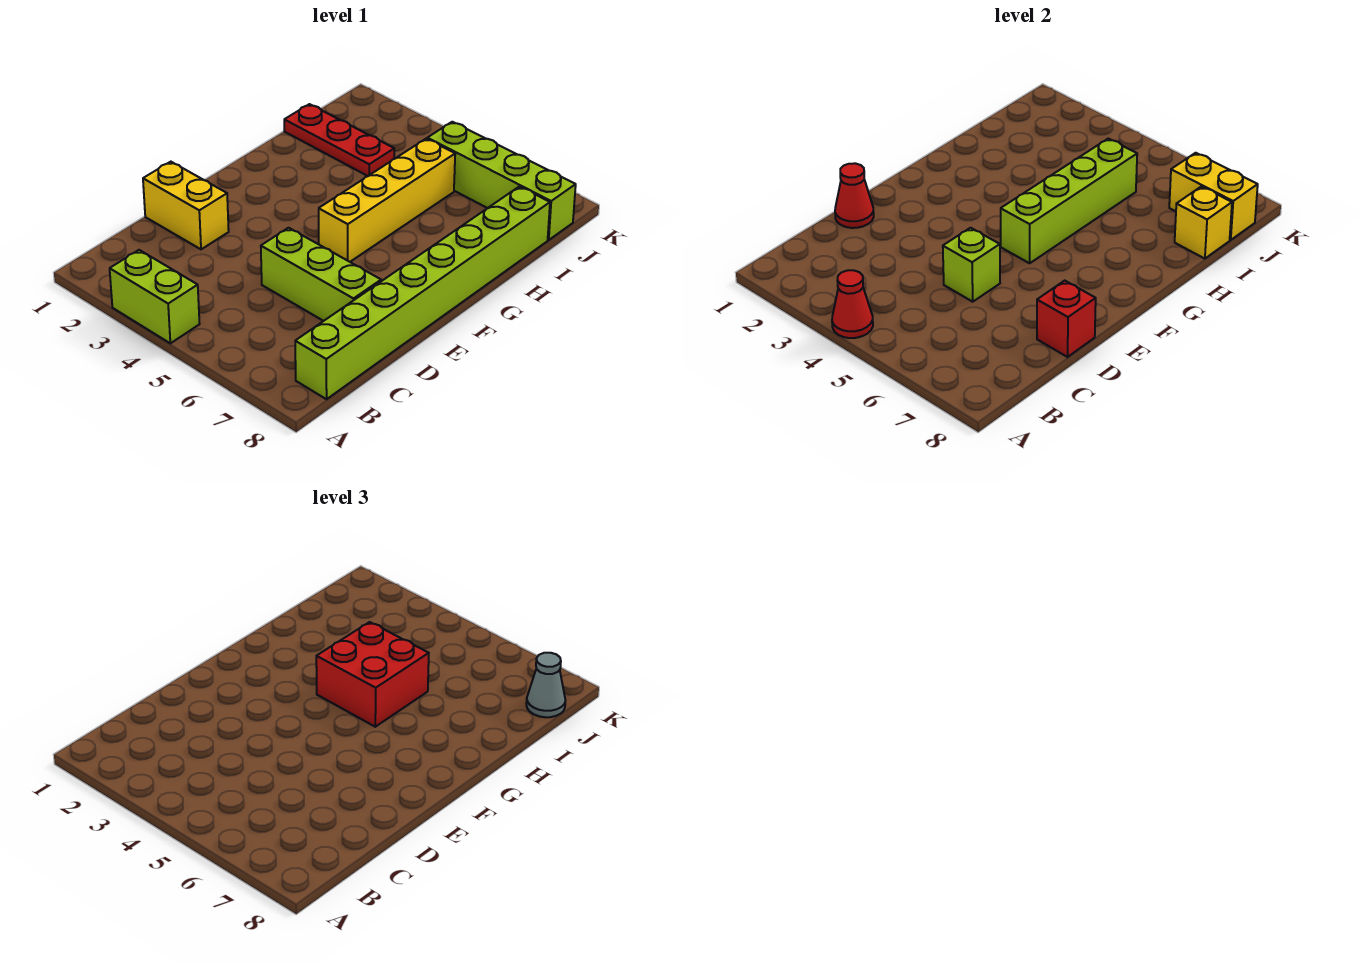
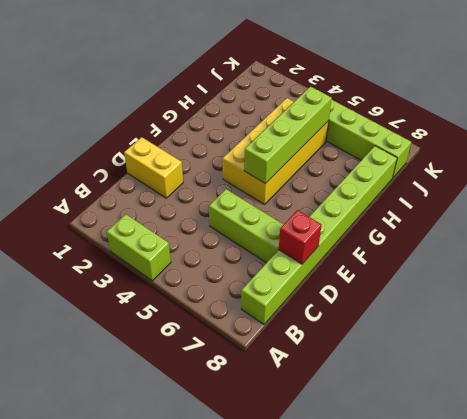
yellow 2x4 brick [223,98,329,204] -> yellow 1x4 brick [319,139,455,262]
none -> red 1x3 plate [284,104,394,176]
none -> red 1x1 cone [832,270,873,338]
none -> red 1x1 cone [835,163,874,228]

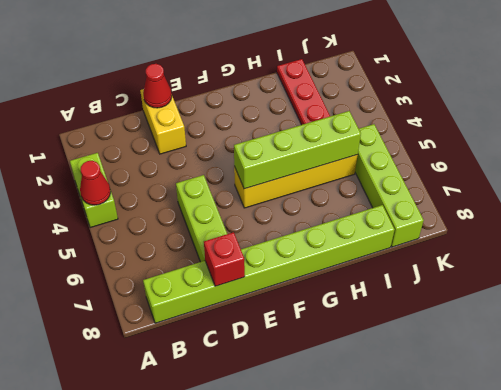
none -> lime 1x1 brick [943,228,1000,302]
none -> yellow 1x1 brick [1175,187,1232,259]
none -> yellow 1x2 brick [1169,153,1258,240]

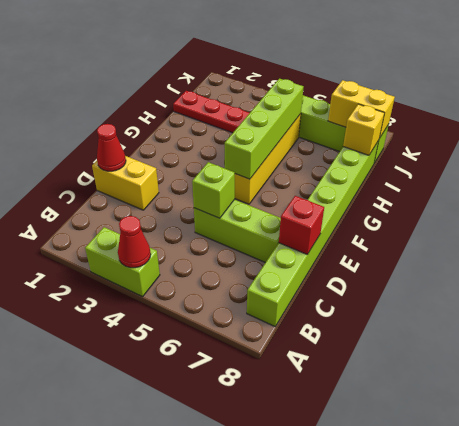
none -> red 2x2 brick [316,622,429,727]
none -> grey 1x1 cone [526,653,565,717]

